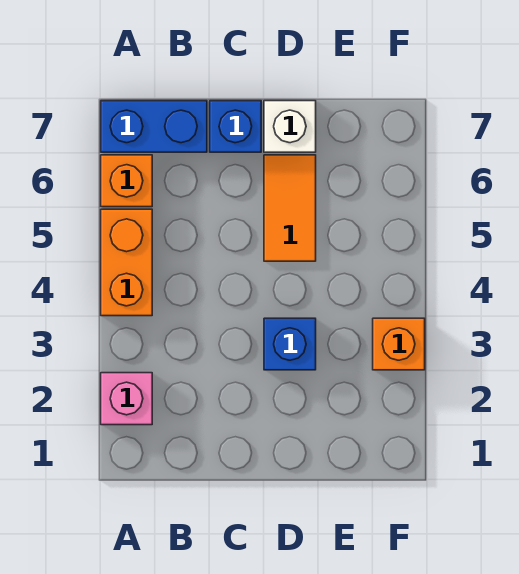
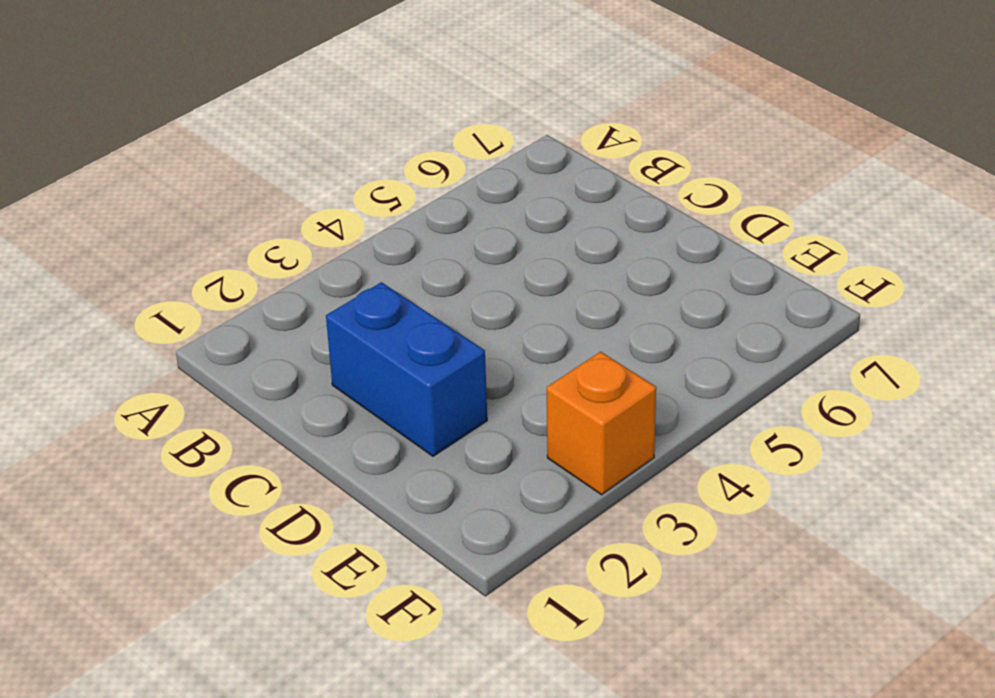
blue 1x2 brick [326,282,487,456] -> blue 1x2 brick moved to [101,101,207,152]
none -> pink 1x1 brick [101,373,152,425]
none -> orange 1x2 brick [101,209,152,316]

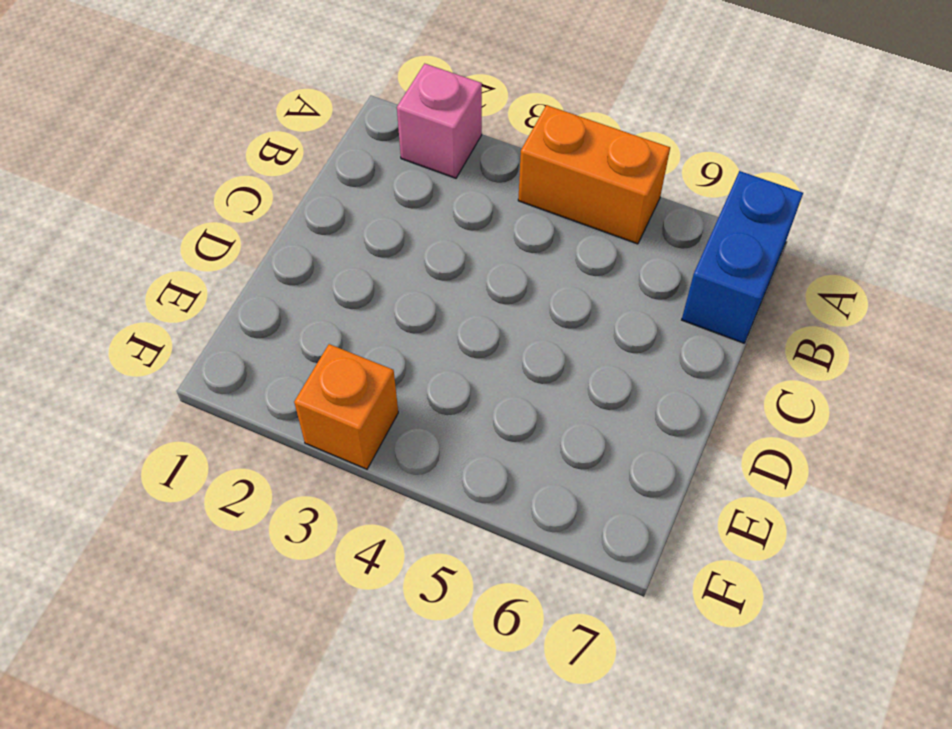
none -> orange 1x1 brick [101,155,152,207]
none -> blue 1x1 brick [210,101,261,152]

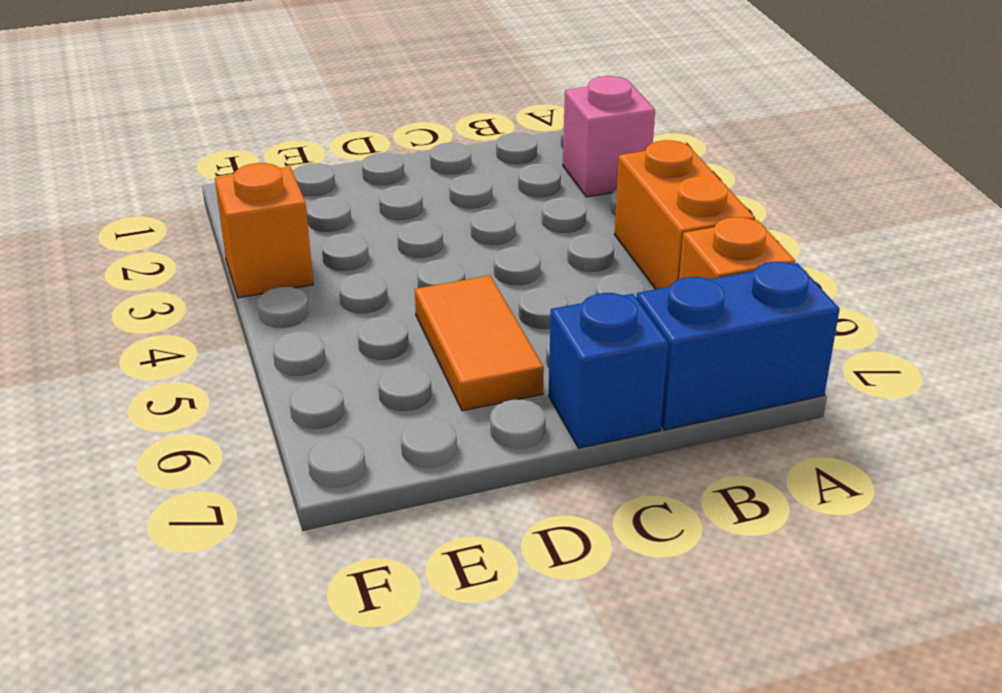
none -> blue 1x1 brick [264,318,316,370]
none -> white 1x1 brick [264,101,316,152]

